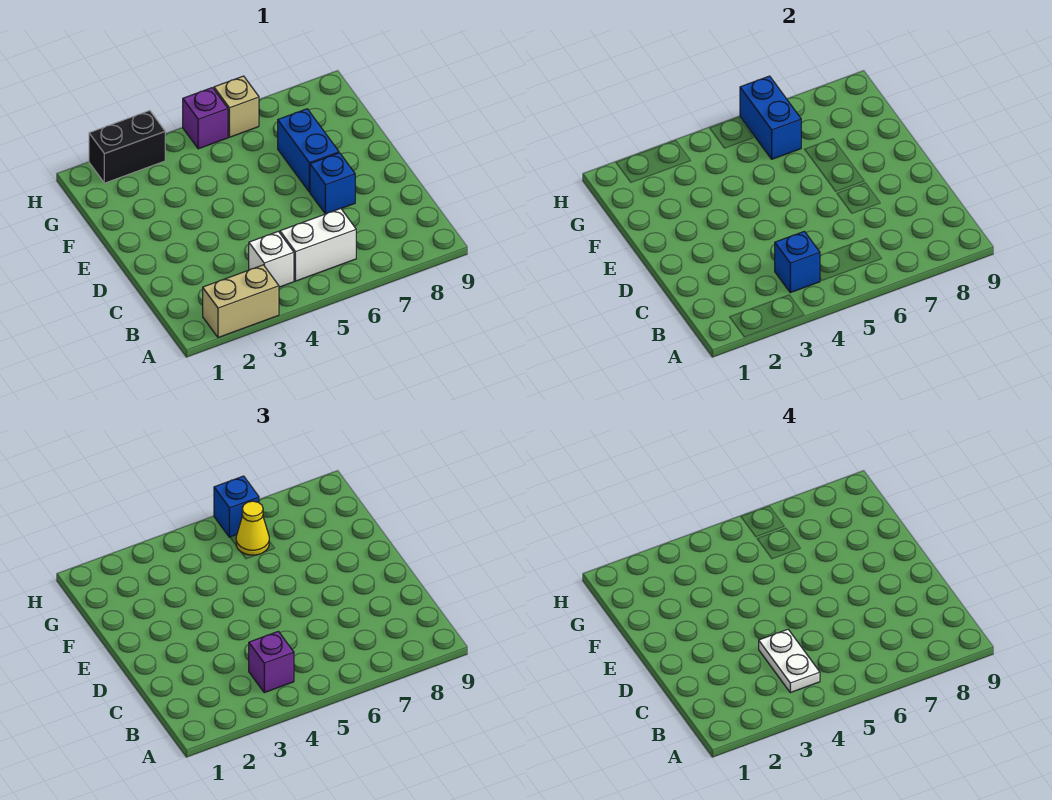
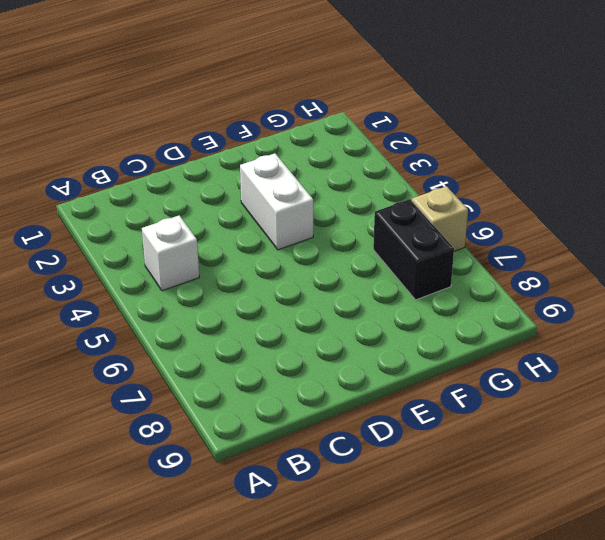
white 1x2 brick [240,153,313,250] -> white 1x2 brick moved to [280,209,356,281]
black 1x2 brick [373,199,454,300] -> black 1x2 brick moved to [89,111,165,183]
none -> tan 1x2 brick [203,265,279,338]
none -> blue 1x1 brick [310,153,355,214]
none -> blue 1x2 brick [278,109,339,192]

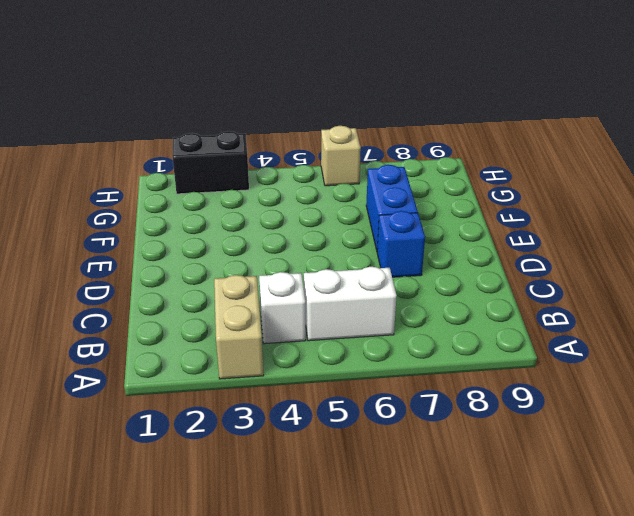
tan 1x2 brick [214,275,264,379] -> tan 1x2 brick turned to [203,265,279,338]
none -> purple 1x1 brick [183,88,228,149]
none -> blue 1x1 brick [775,231,820,293]
none -> blue 1x2 brick [740,76,801,159]

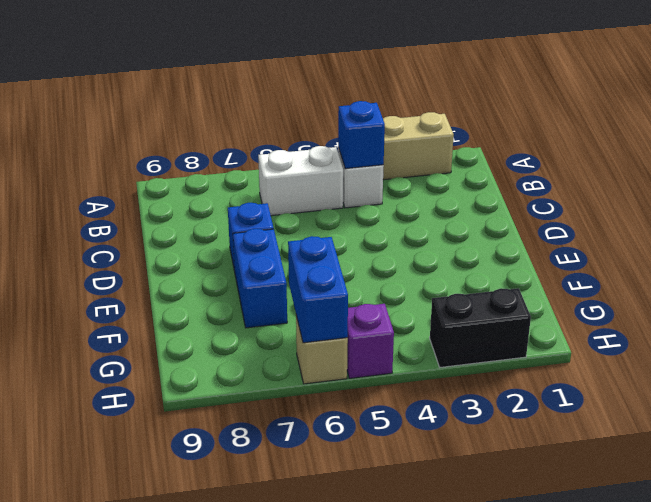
none -> purple 1x1 brick [249,631,294,693]
none -> yellow 1x1 cone [236,501,269,555]
none -> blue 1x1 brick [214,476,259,537]

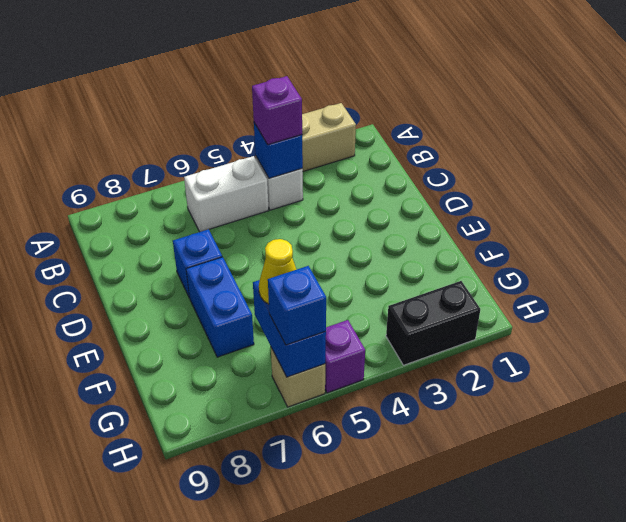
none -> white 1x2 plate [759,629,820,693]

